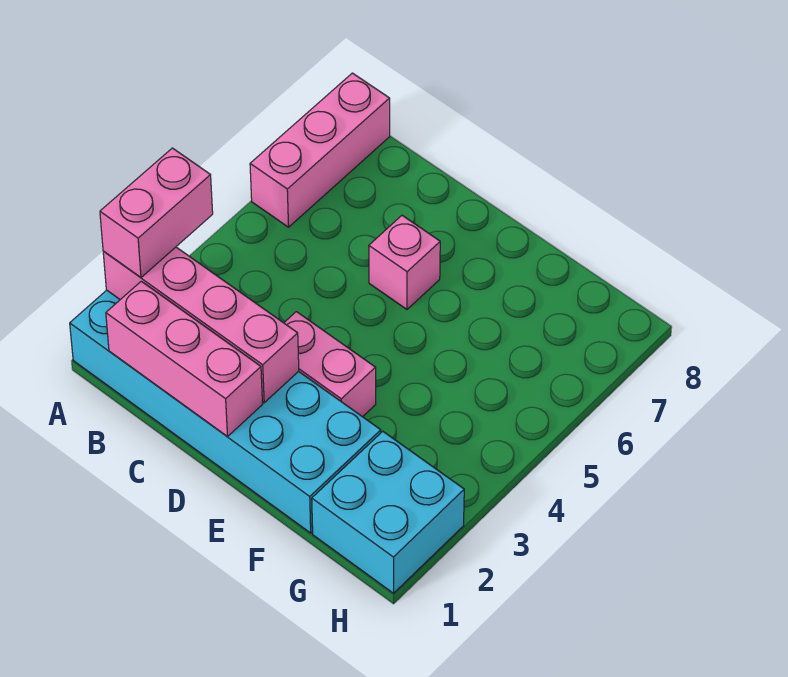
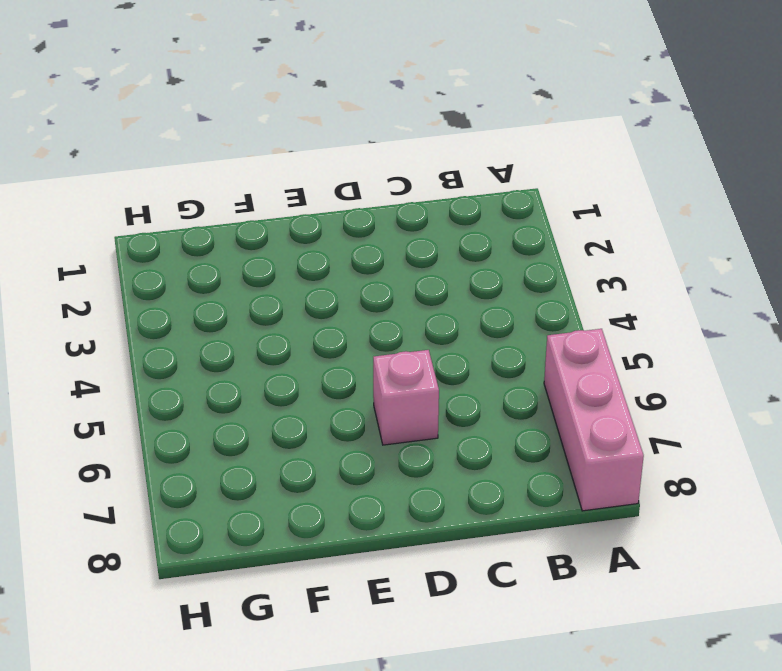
none -> cyan 2x6 brick [70,290,381,533]
none -> pink 1x2 brick [284,312,376,417]

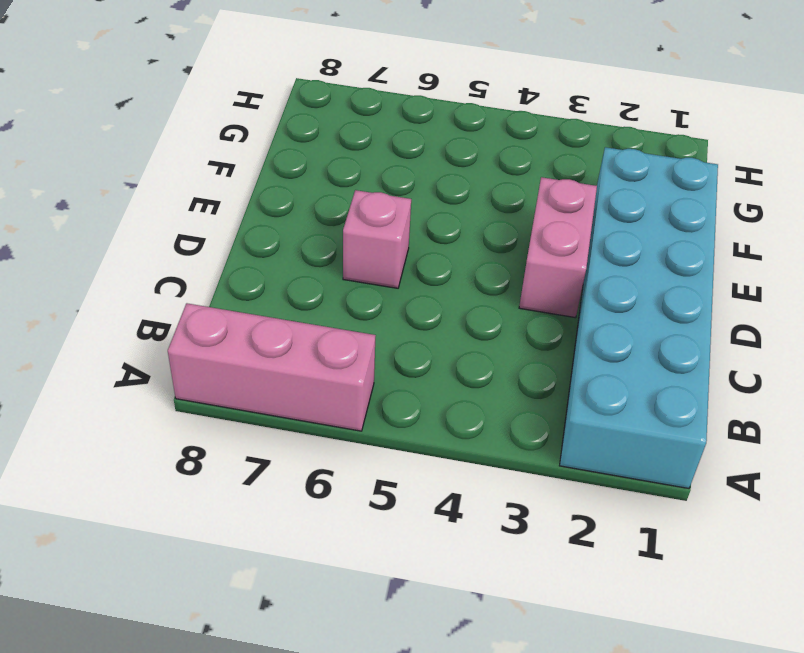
none -> cyan 2x2 brick [312,431,464,593]
none -> pink 1x4 brick [103,247,299,403]

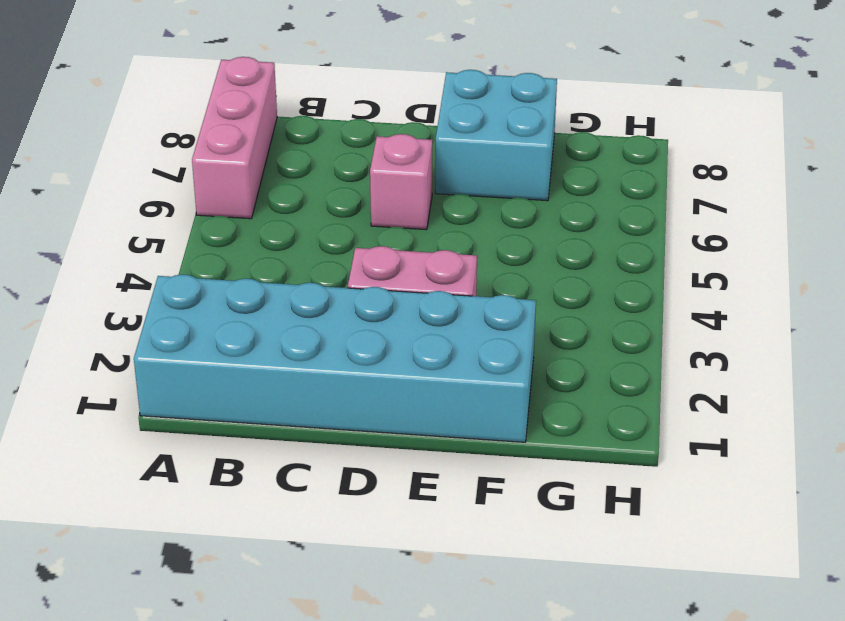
cyan 2x2 brick [435,70,557,201] -> cyan 2x2 brick moved to [312,431,464,593]
none -> pink 1x4 brick [103,247,299,403]
none -> pink 1x3 brick [106,281,263,436]

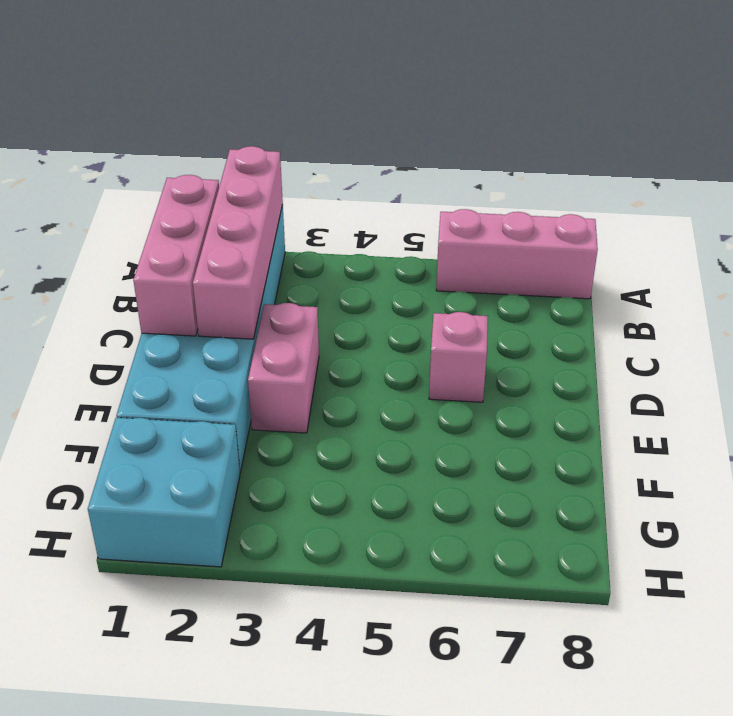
none -> pink 1x2 brick [100,148,213,277]

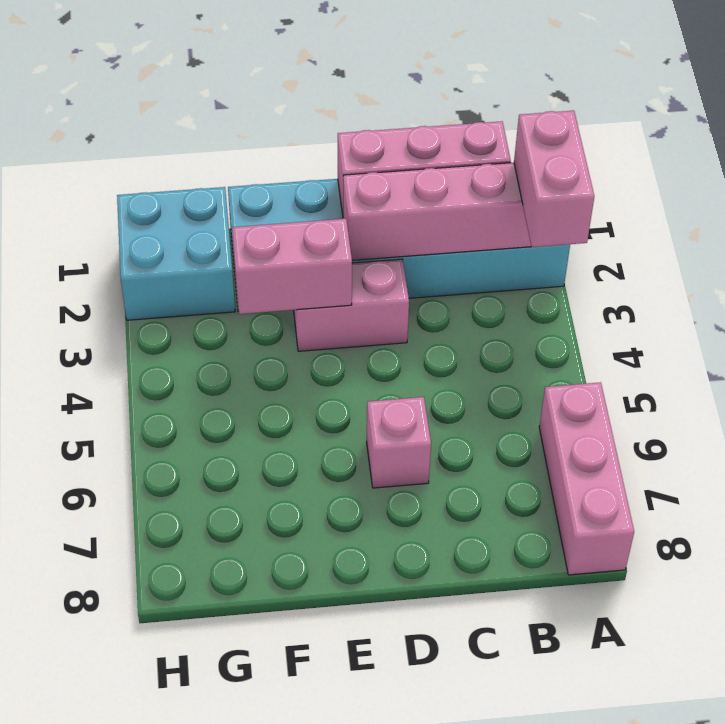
pink 1x2 brick [232,219,352,314] -> none

